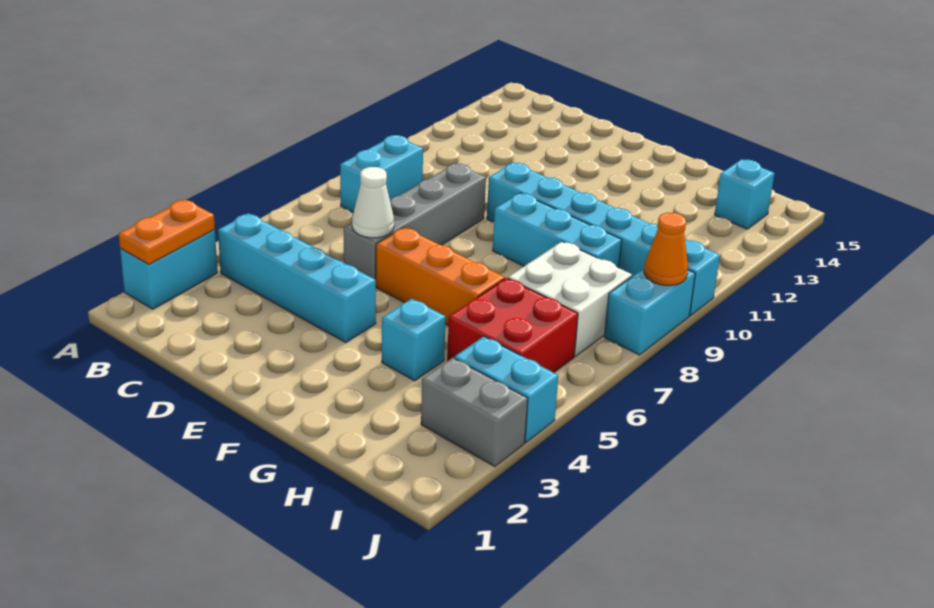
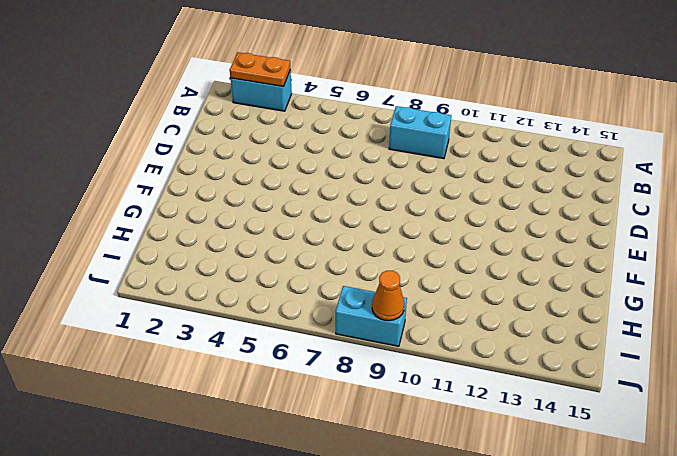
none -> cyan 1x4 brick [218,213,376,343]
none -> grey 1x4 brick [344,164,486,280]
none -> orange 1x3 brick [376,227,505,326]

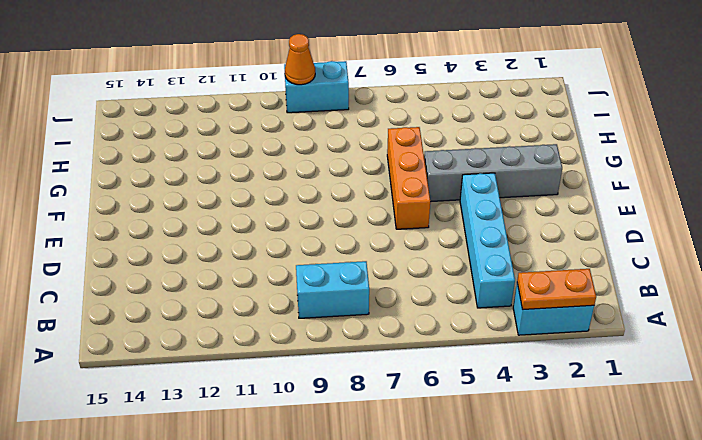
grey 1x4 brick [424,144,562,202] -> grey 1x4 brick moved to [344,164,486,280]
none -> cyan 1x6 brick [487,162,720,316]
none -> cyan 1x3 brick [493,193,622,268]
none -> cyan 1x1 brick [382,299,446,381]

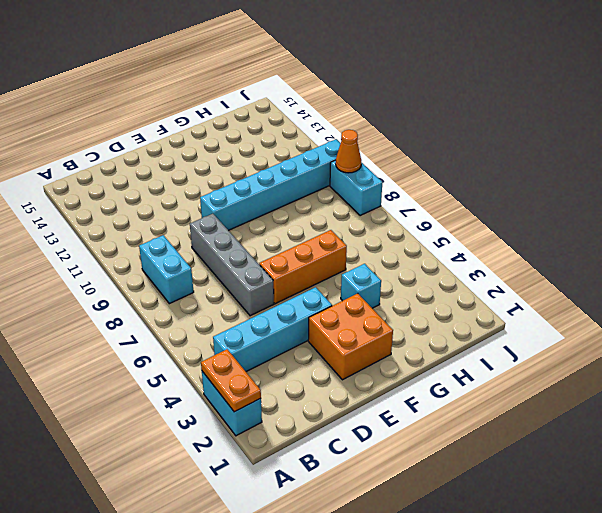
orange 2x2 brick [308,293,393,380] -> none
none -> cyan 1x3 brick [493,193,622,268]
none -> red 2x2 brick [447,278,578,373]
none -> white 2x2 brick [508,242,632,356]

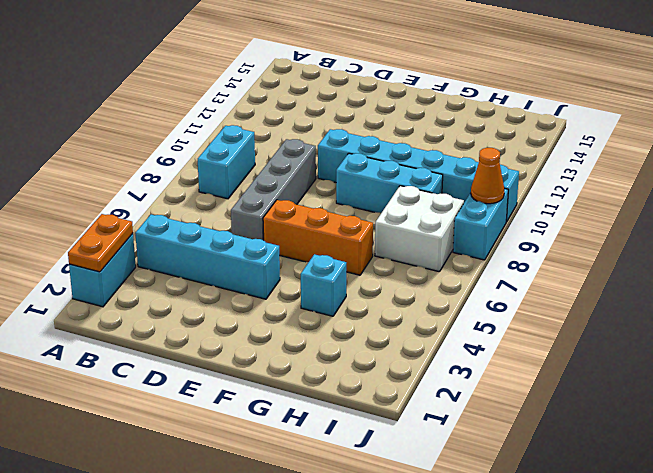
none -> red 2x2 brick [447,278,578,373]
none -> grey 1x2 brick [421,358,528,467]
none -> cyan 1x2 brick [454,336,558,442]

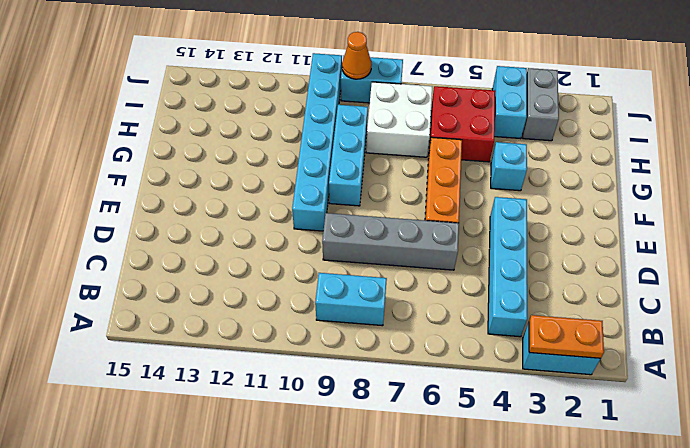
none -> cyan 1x1 brick [715,159,775,229]
none -> white 1x1 cone [352,167,394,238]

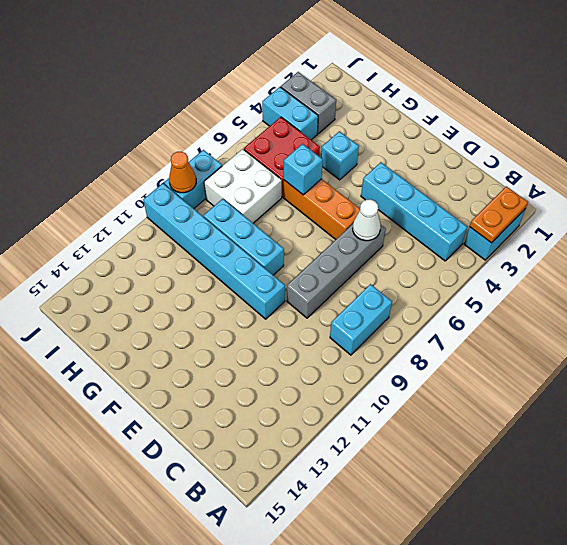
cyan 1x1 brick [284,144,323,195] -> cyan 1x1 brick moved to [715,159,775,229]

